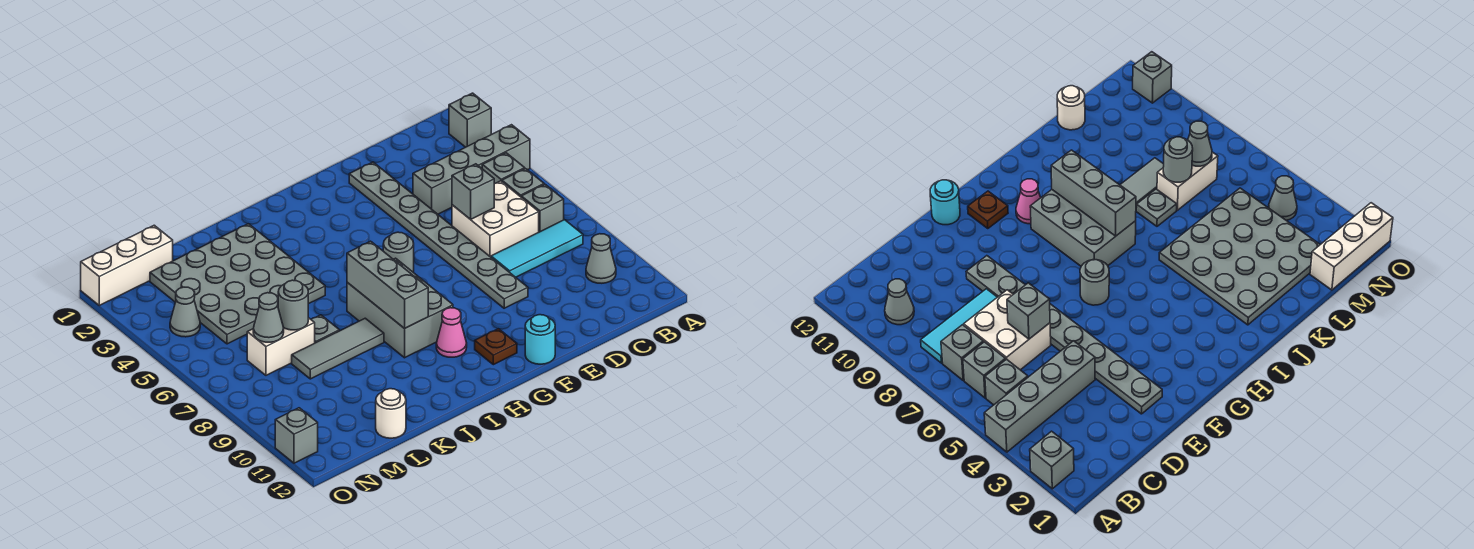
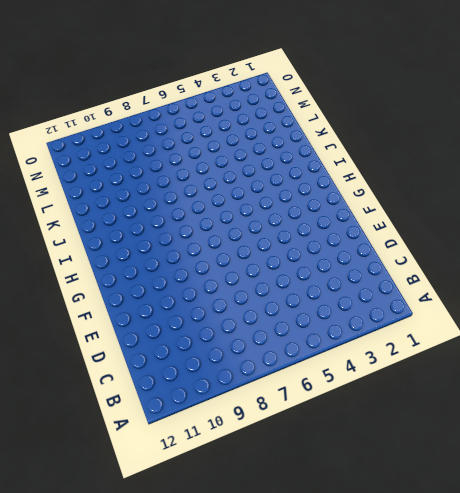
none -> grey 1x1 brick [449,93,491,147]
none -> grey 1x4 brick [413,125,530,214]
none -> grey 1x1 brick [482,153,525,184]

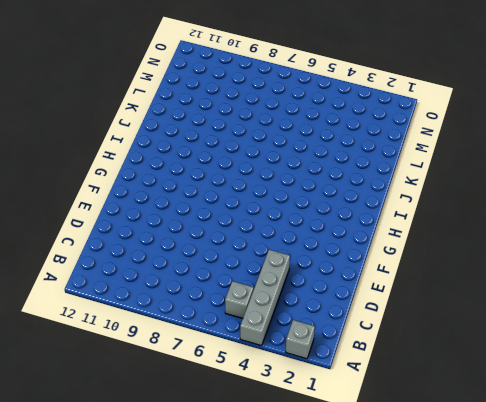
none -> grey 1x1 brick [502,169,544,197]
none -> grey 1x1 brick [521,184,564,232]
none -> cyan 1x3 tile [491,220,583,277]

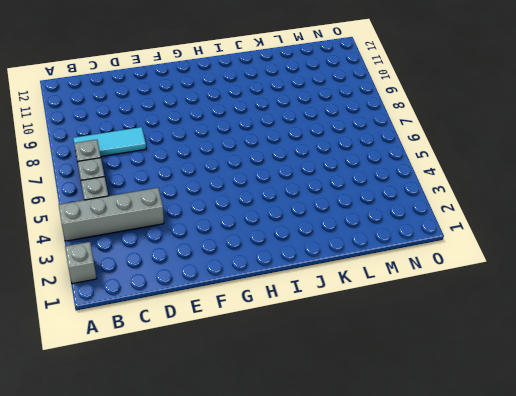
none -> grey 1x1 cone [586,234,616,283]
none -> white 2x2 brick [452,181,539,257]
none -> grey 1x8 plate [349,162,528,308]

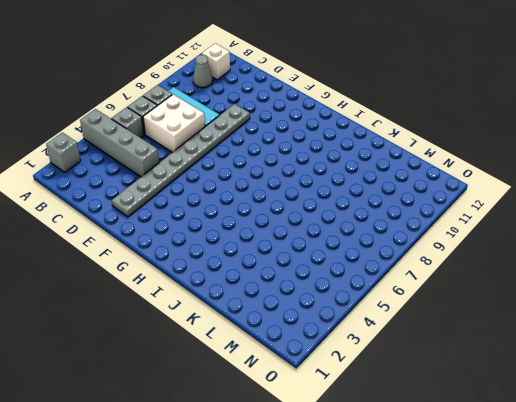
white 1x1 brick [202,43,230,80] -> none
none -> cyan 1x1 round brick [525,315,555,364]
none -> grey 1x1 round brick [383,232,414,273]
none -> brown 1x1 plate [475,329,517,365]

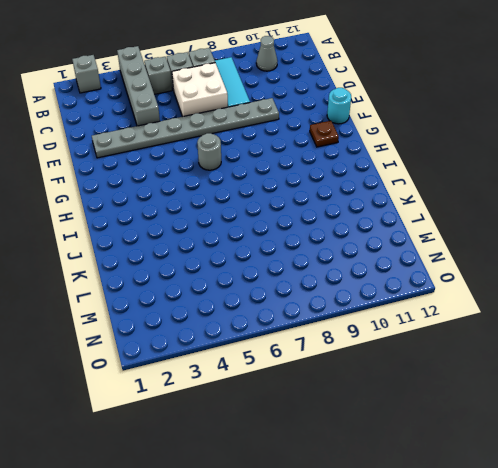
none -> grey 2x3 brick [347,258,453,358]
none -> pink 1x1 cone [436,308,467,357]
none -> grey 4x4 plate [150,224,325,344]

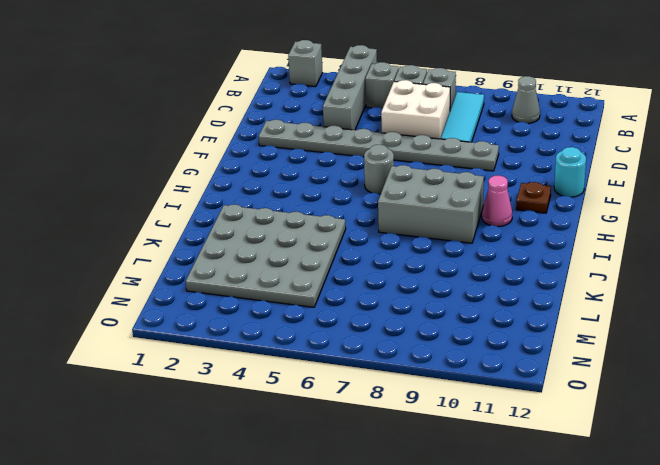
none -> grey 1x3 tile [292,318,384,379]
none -> grey 1x1 plate [311,315,339,343]
none -> white 1x2 brick [247,318,315,375]

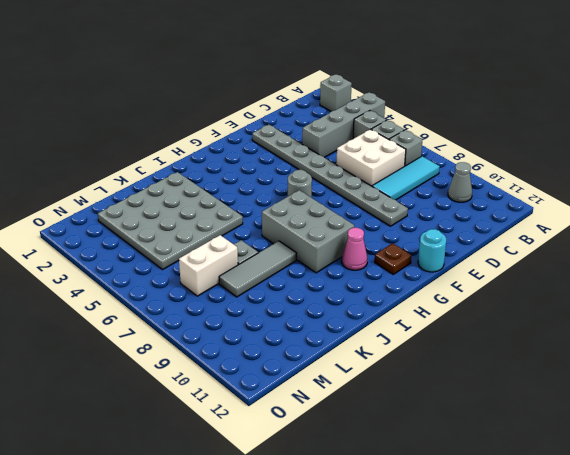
none -> white 1x1 round brick [376,389,406,438]
none -> white 1x3 brick [81,225,173,305]
none -> grey 1x1 cone [170,287,200,337]

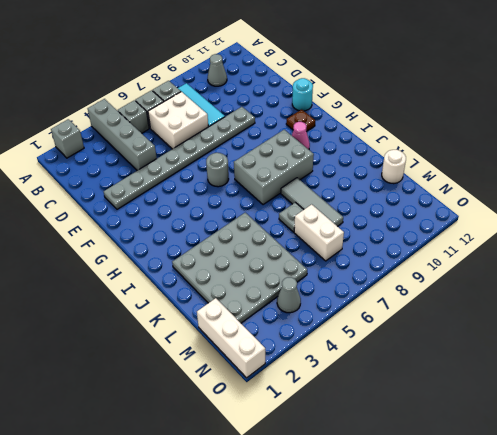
none -> grey 1x1 brick [275,408,318,463]
none -> grey 1x1 brick [452,164,494,219]
none -> grey 1x3 brick [347,241,428,329]

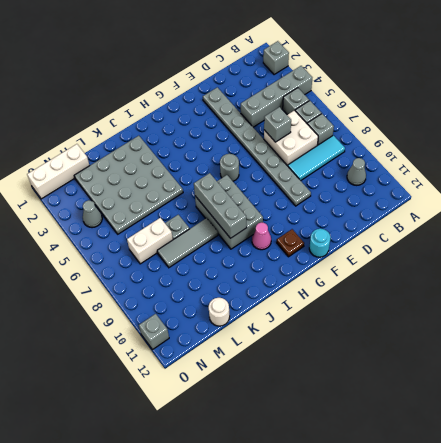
none -> grey 1x1 round brick [278,280,308,330]
none -> grey 1x1 cone [253,293,284,342]

